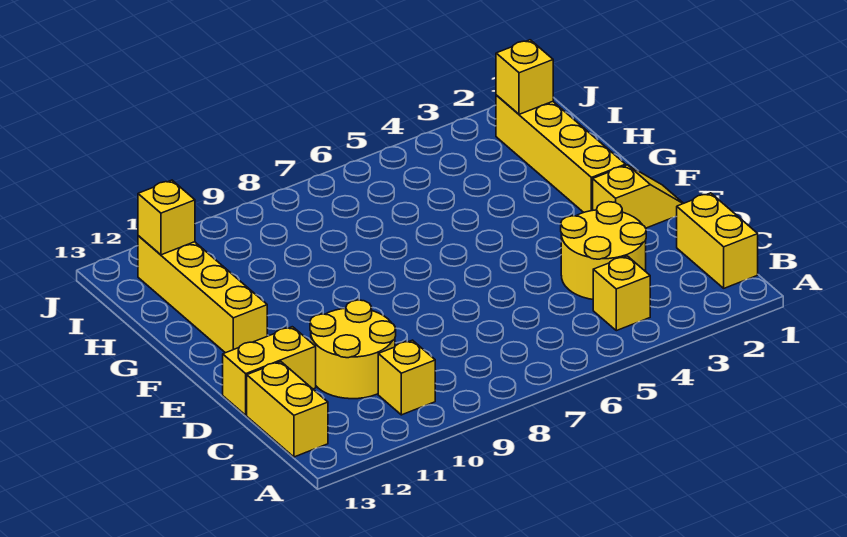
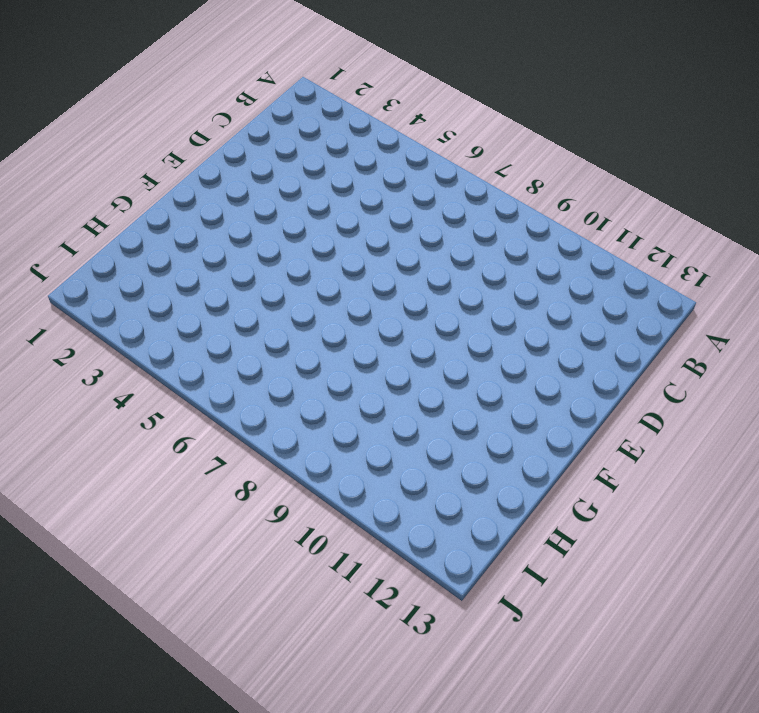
none -> yellow 1x2 brick [676,193,758,288]
none -> yellow 1x1 brick [593,256,650,331]
none -> yellow 1x1 brick [378,340,435,415]

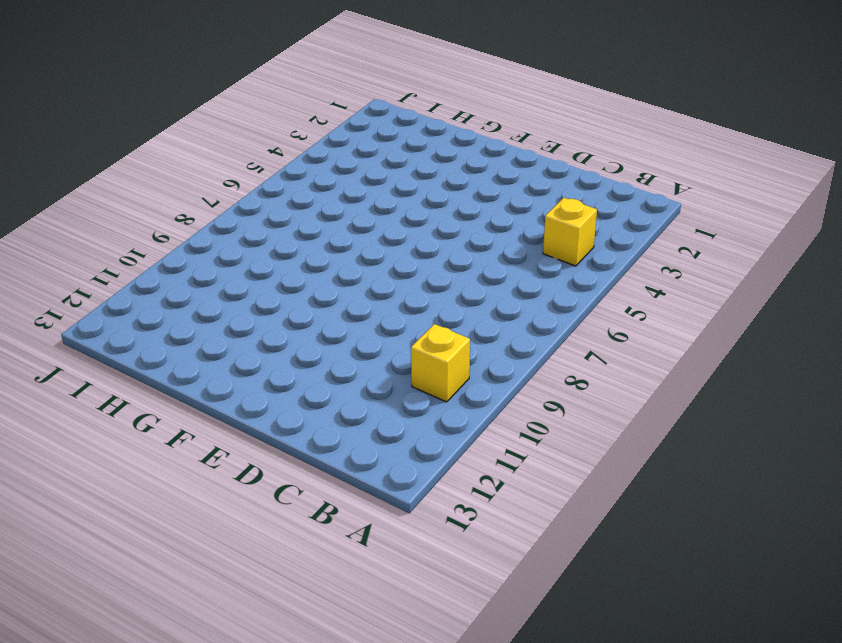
none -> yellow 1x2 brick [676,193,758,288]
none -> yellow 1x2 brick [247,362,328,457]
none -> yellow 2x2 round brick [561,202,646,299]

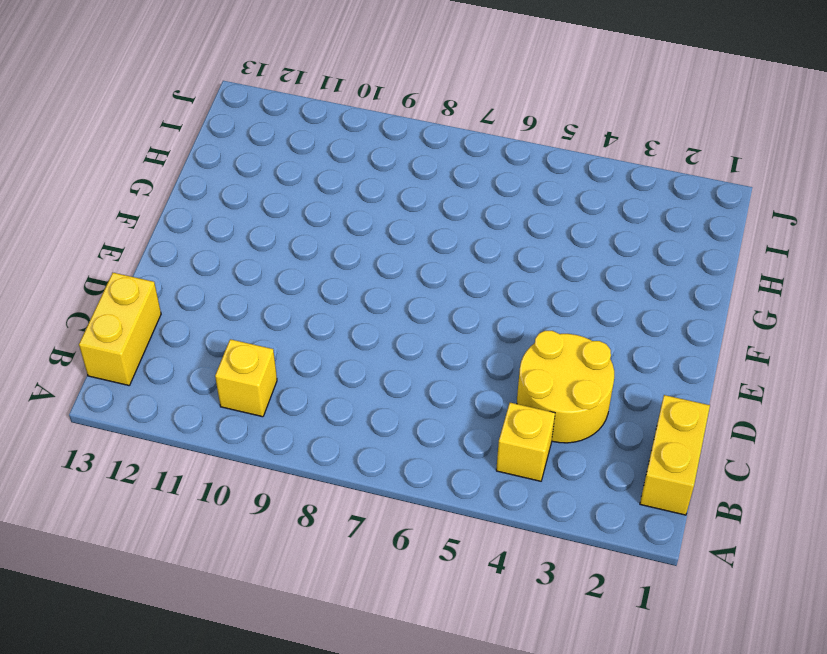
none -> yellow 2x2 round brick [310,300,396,399]
none -> yellow 1x2 brick [223,327,316,415]
none -> yellow 1x2 slope [593,165,683,228]

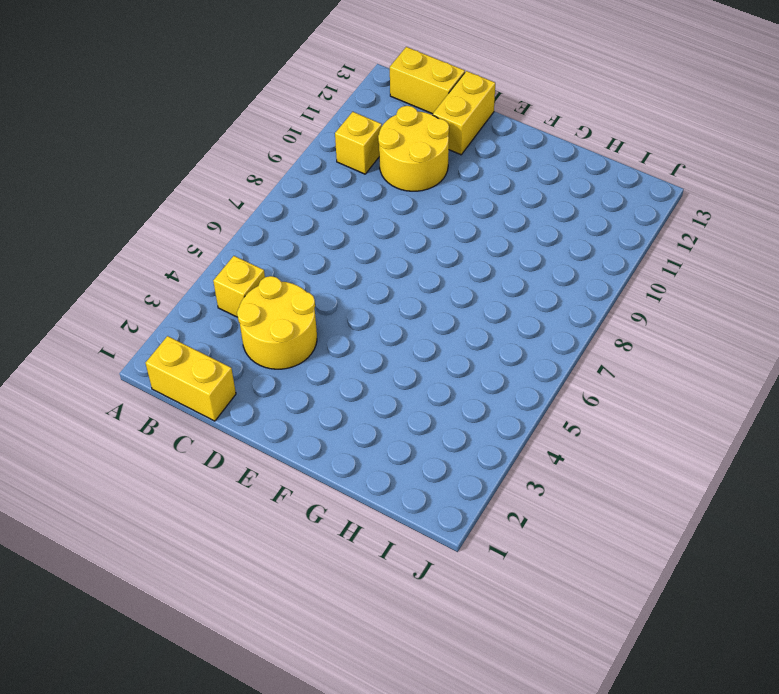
none -> yellow 1x2 slope [593,165,683,228]
none -> yellow 1x4 brick [496,95,626,212]
none -> yellow 1x4 brick [138,236,267,353]

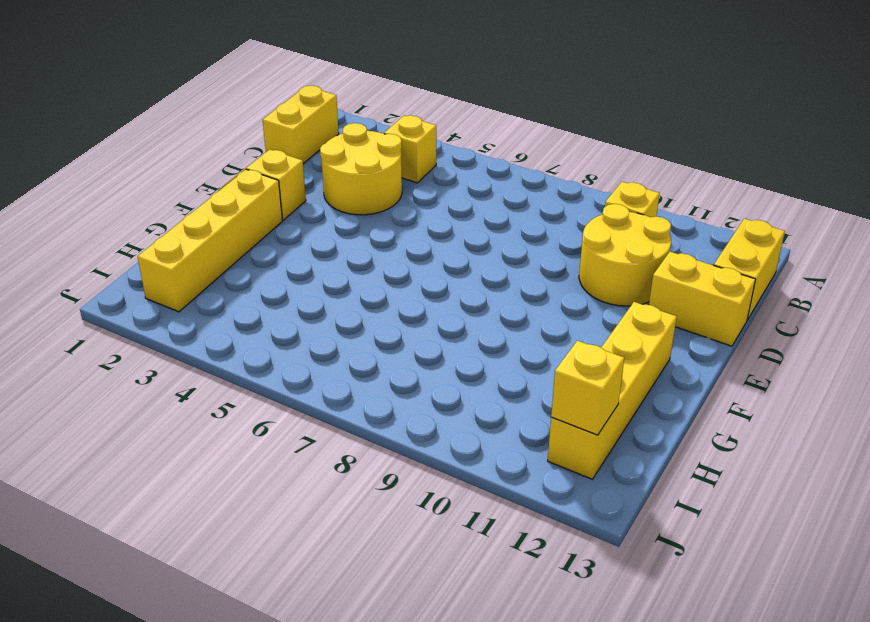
none -> yellow 1x1 brick [496,40,553,114]

